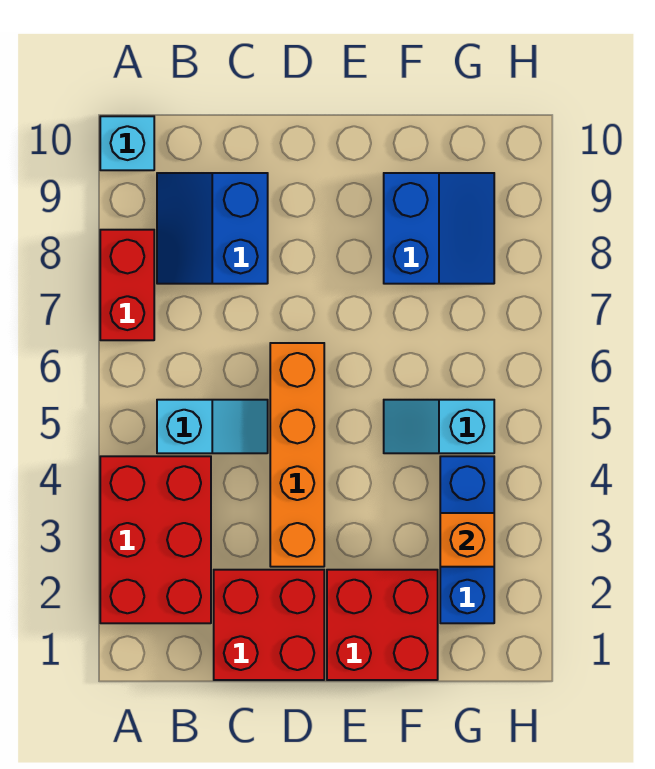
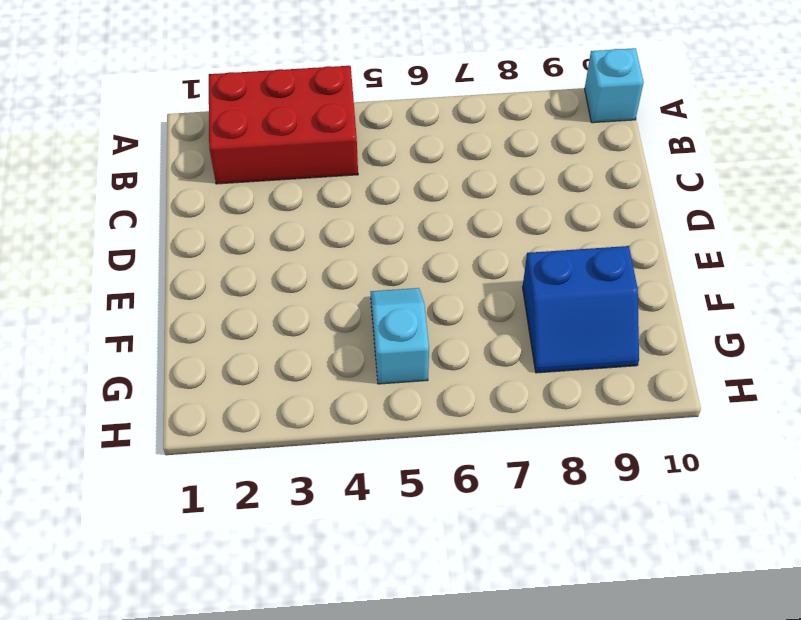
none -> red 1x2 brick [100,230,154,340]
none -> cyan 1x2 slope [157,400,268,453]
none -> blue 2x2 slope [157,173,268,284]

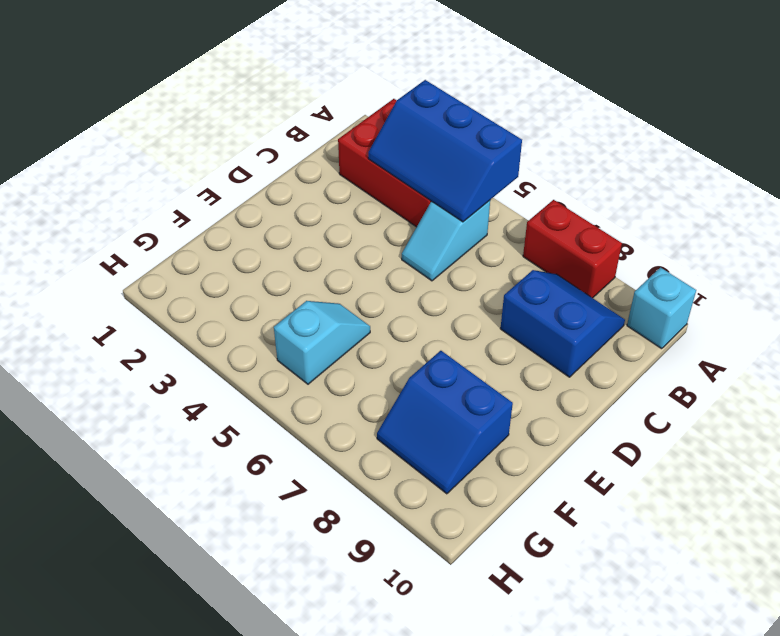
blue 2x3 slope [368,80,522,222] -> none
none -> red 2x2 brick [214,570,324,680]
none -> orange 1x4 brick [270,343,324,567]
none -> red 2x2 brick [327,570,438,680]

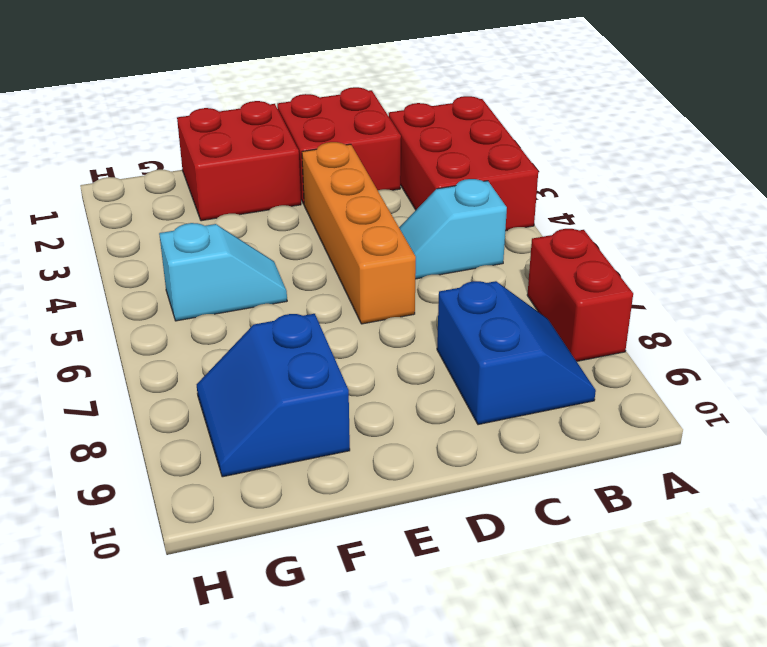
none -> cyan 1x1 brick [100,116,154,170]
none -> blue 1x3 brick [440,456,494,623]
none -> orange 1x1 brick [440,513,494,567]

